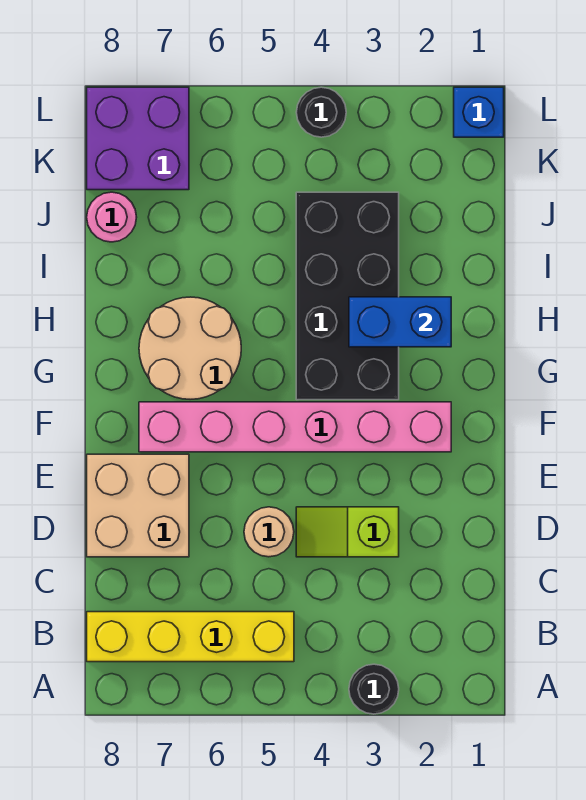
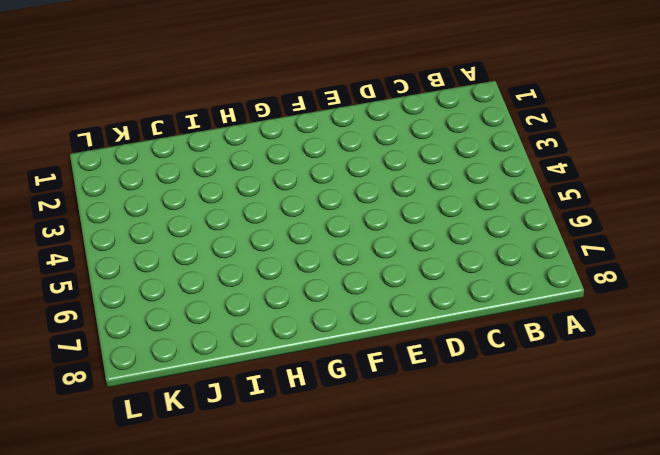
none -> black 1x1 round brick [349,664,399,714]
none -> yellow 1x4 brick [87,612,294,662]
none -> lime 1x2 slope [296,507,399,557]

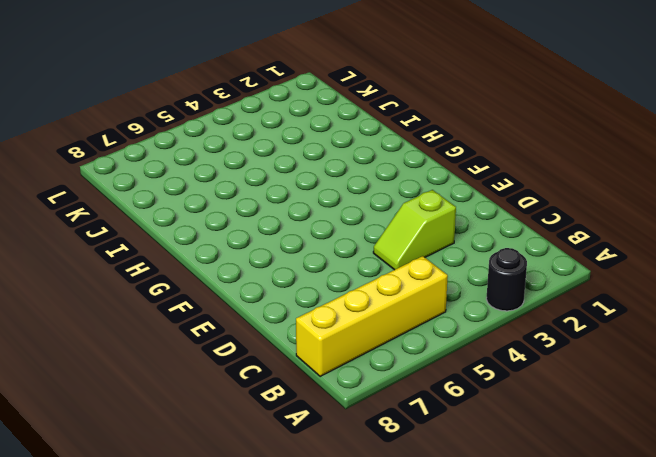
none -> tan 1x1 round brick [244,507,294,557]
none -> tan 2x2 brick [87,454,189,557]
none -> pink 1x6 brick [139,402,451,452]

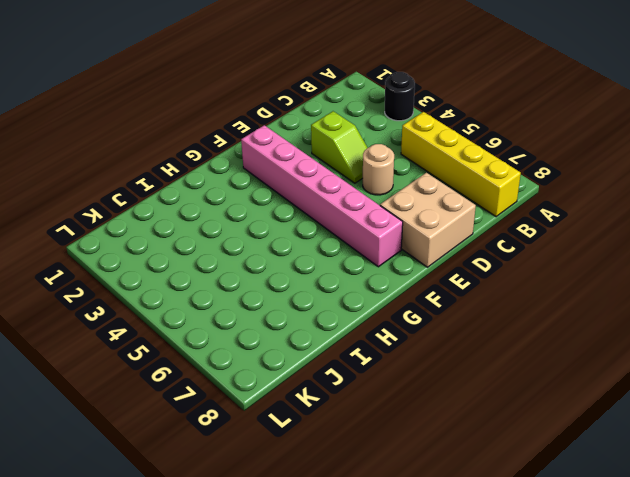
none -> black 2x4 brick [296,192,399,400]
none -> tan 2x2 round brick [139,297,241,399]
none -> pink 1x1 round brick [87,192,137,242]

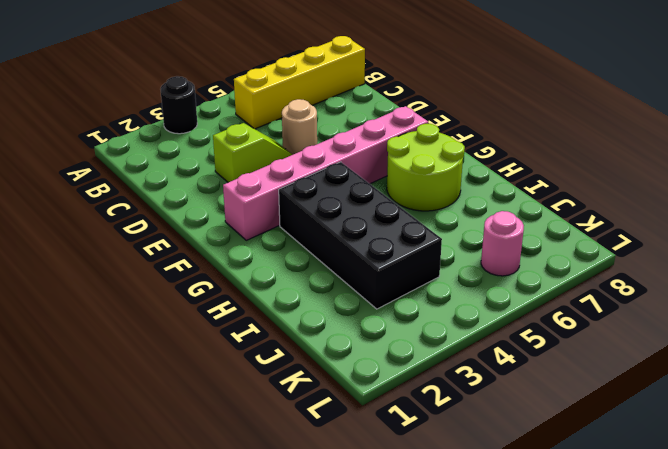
lime 2x2 round brick [387,124,465,211] -> tan 2x2 round brick [139,297,241,399]
pink 1x1 round brick [481,211,524,276] -> pink 1x1 round brick moved to [87,192,137,242]
none -> tan 2x2 brick [87,454,189,557]
none -> purple 2x2 brick [87,87,189,190]
none -> blue 1x1 brick [454,87,504,137]

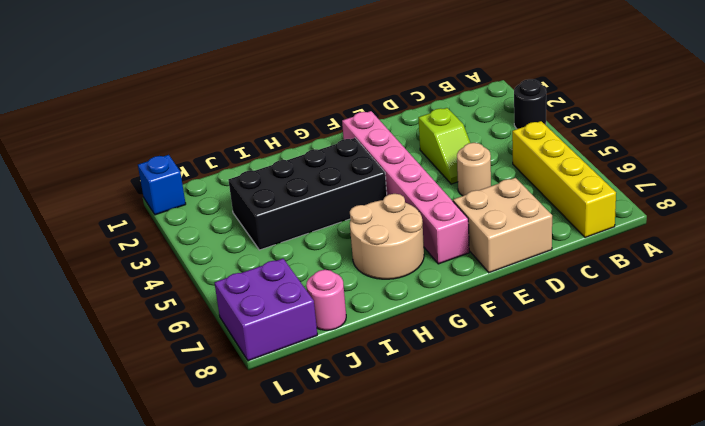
none -> black 1x1 round brick [296,87,346,137]
none -> blue 1x2 brick [349,297,451,347]

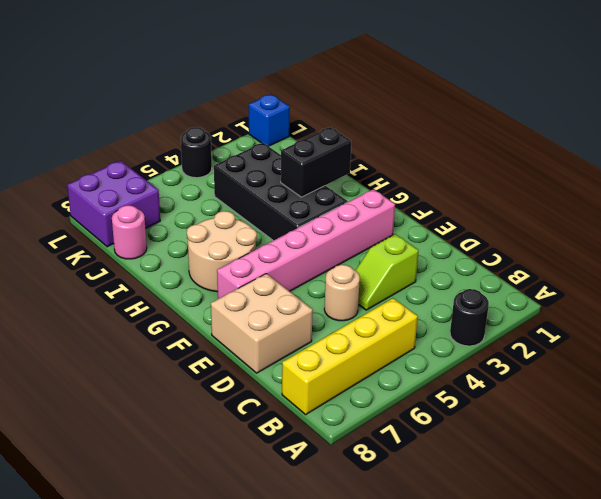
black 1x2 brick [281,127,351,197] -> blue 1x2 brick [349,297,451,347]

